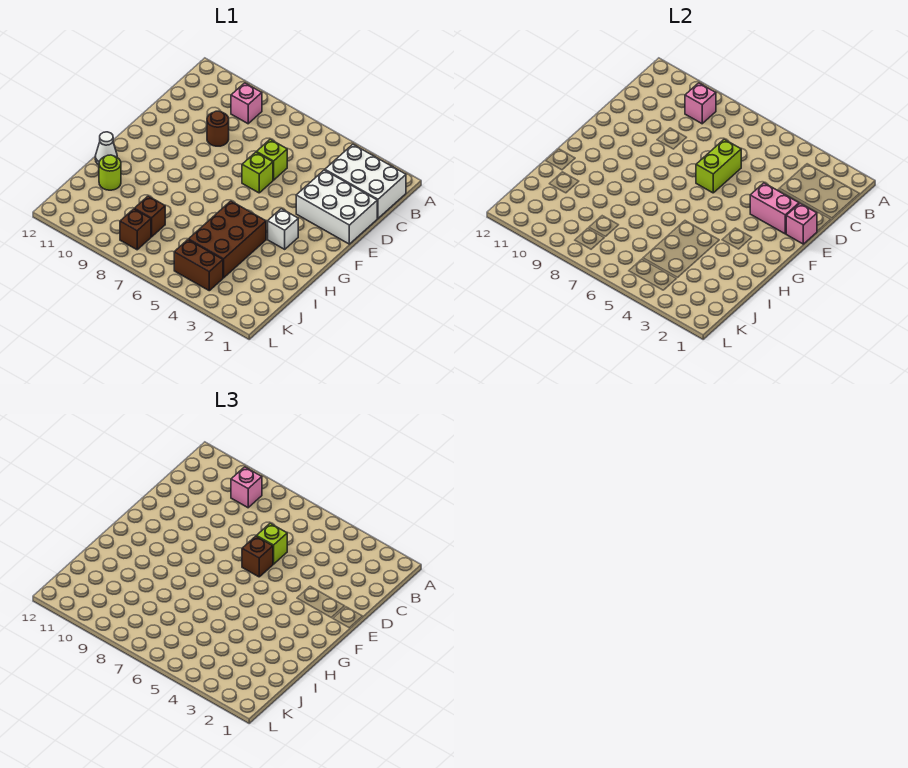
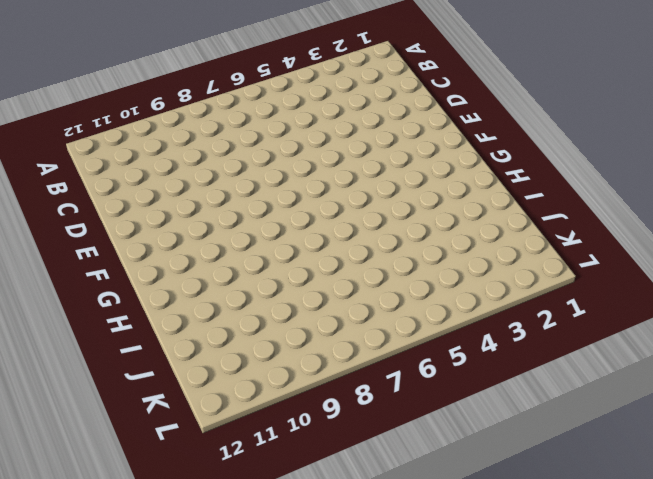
none -> white 2x3 brick [325,144,406,218]
none -> pink 1x1 brick [231,83,262,124]
none -> white 2x3 brick [296,170,377,244]

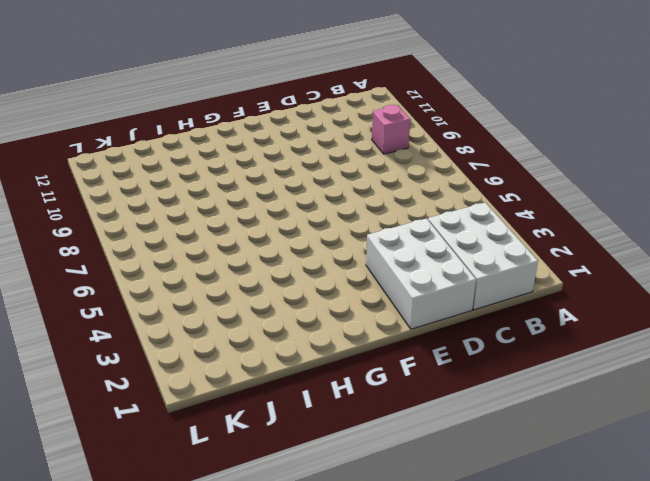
none -> lime 1x1 brick [256,139,287,180]
none -> brown 1x1 round brick [207,111,229,146]
none -> lime 1x1 brick [242,152,273,193]

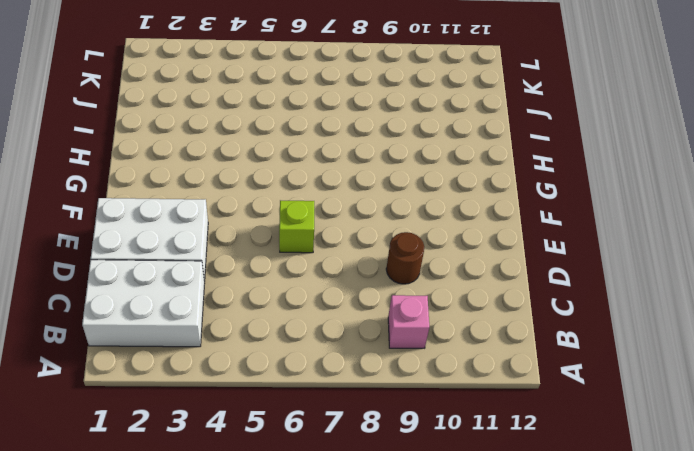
none -> lime 1x1 brick [256,139,287,180]
none -> white 1x1 brick [268,209,298,249]
none -> brown 2x3 brick [189,201,266,278]

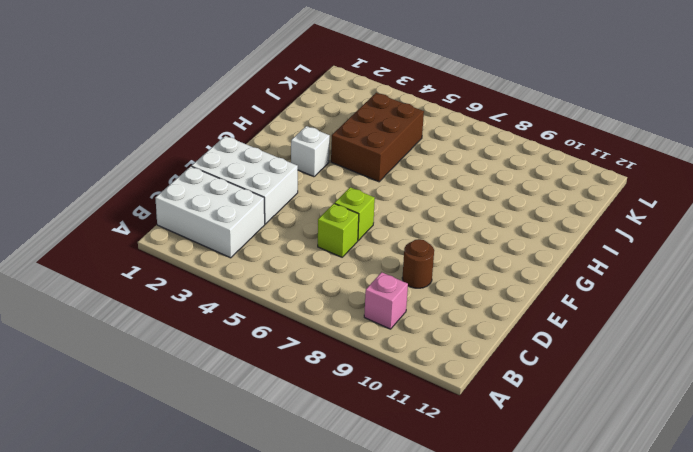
none -> white 1x1 cone [95,132,117,165]
none -> lime 1x1 round brick [99,155,121,190]
none -> brown 1x1 brick [134,196,165,237]

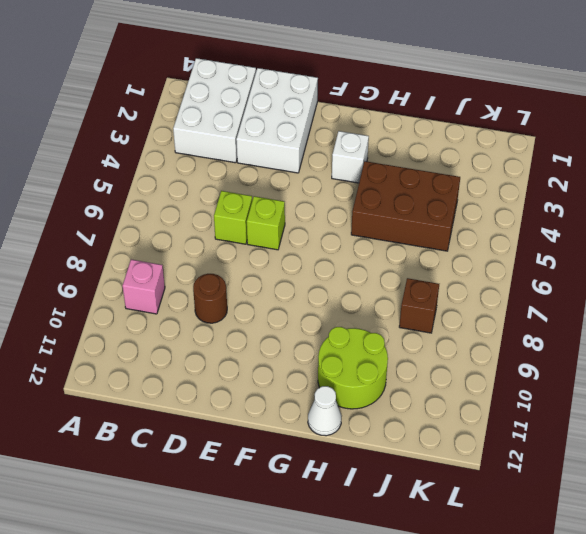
lime 2x2 round brick [318,327,388,409] -> lime 1x1 round brick [99,155,121,190]
none -> brown 1x2 brick [174,240,223,291]
none -> brown 1x1 brick [120,209,151,250]
none -> pink 1x1 brick [685,83,716,124]

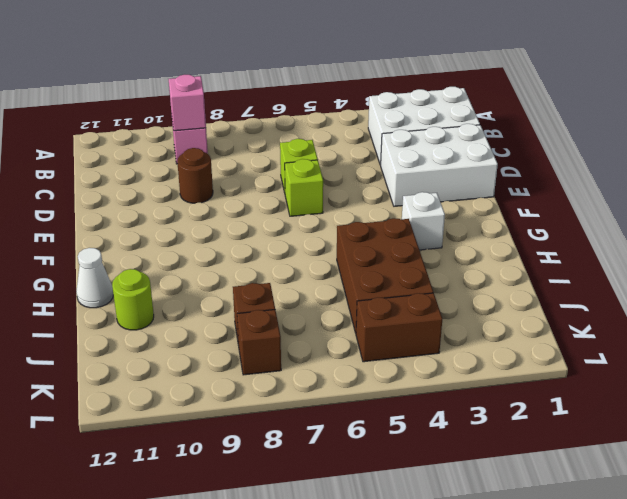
none -> lime 1x2 brick [696,139,741,193]
none -> pink 1x1 brick [786,204,817,244]
none -> pink 1x2 brick [750,183,799,234]

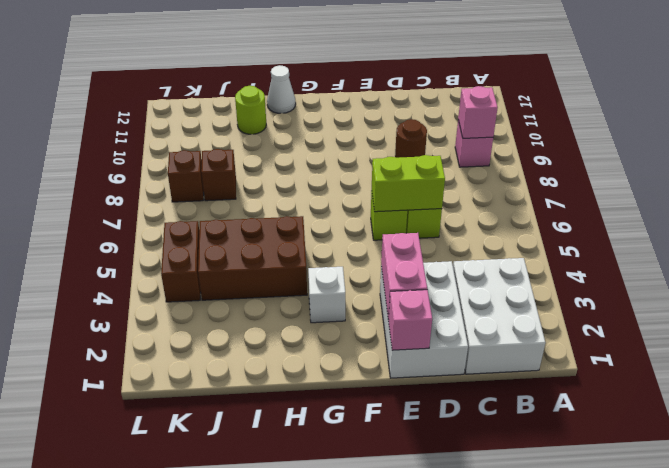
none -> pink 1x1 brick [231,467,262,508]
none -> lime 1x1 brick [256,523,287,564]
none -> brown 1x1 brick [242,536,273,577]

